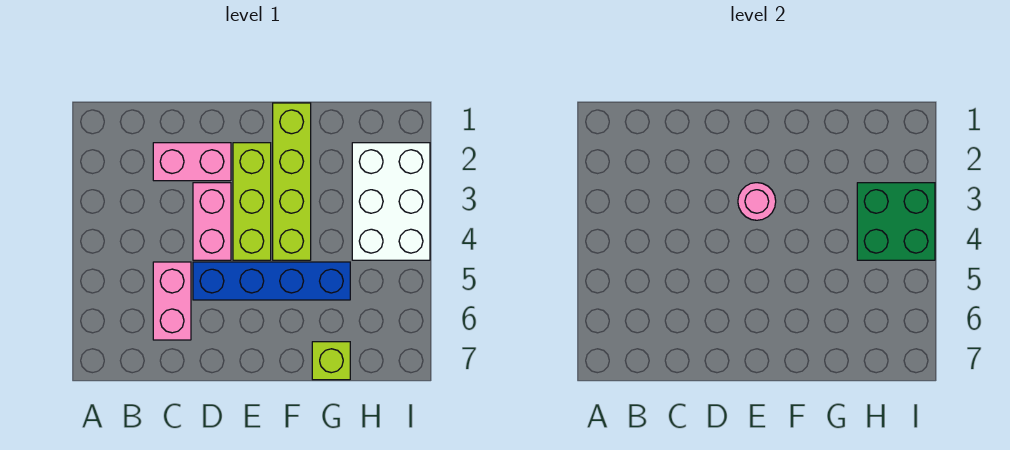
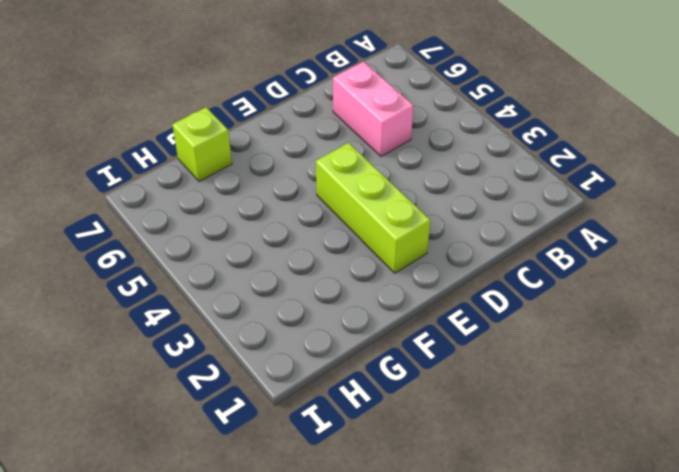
none -> pink 1x2 brick [153,143,231,181]
none -> pink 1x2 brick [193,183,231,260]

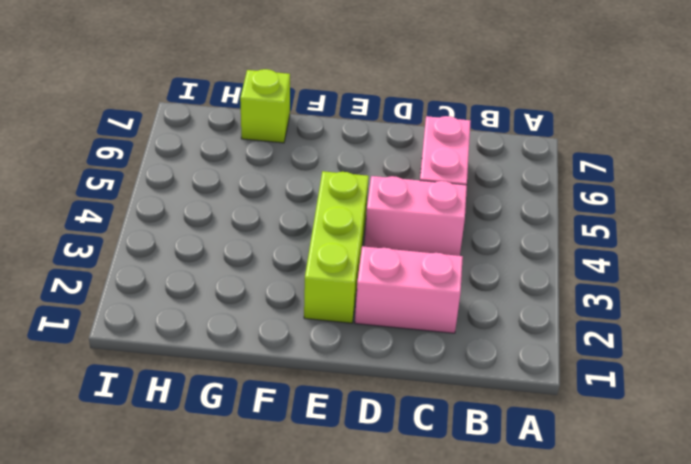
pink 1x2 brick [364,176,467,256] -> pink 1x2 brick turned to [193,183,231,260]
none -> blue 1x4 brick [193,262,350,300]
none -> lime 1x4 brick [273,103,311,260]

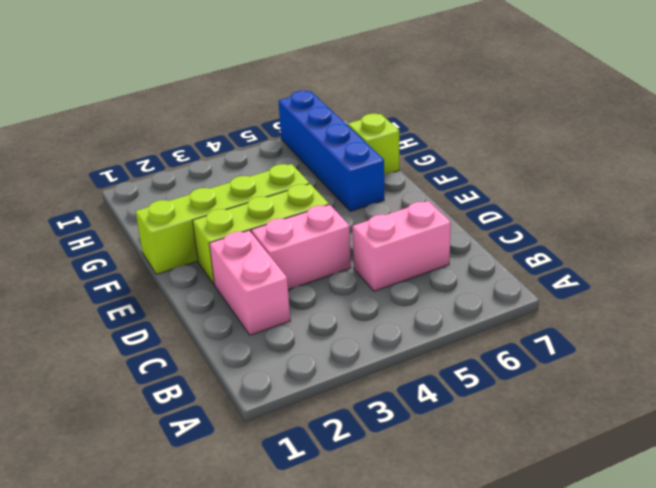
blue 1x4 brick [279,91,384,211] -> blue 1x4 brick moved to [193,262,350,300]
none -> white 2x3 brick [352,143,430,260]
none -> pink 1x1 round brick [738,183,776,220]

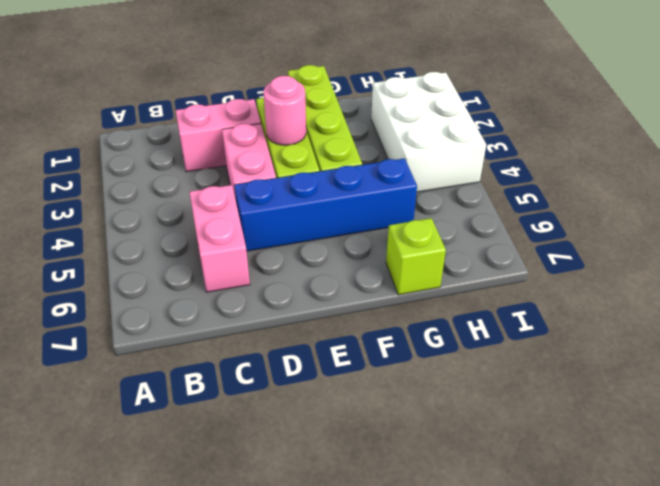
none -> green 2x2 brick [857,183,935,260]

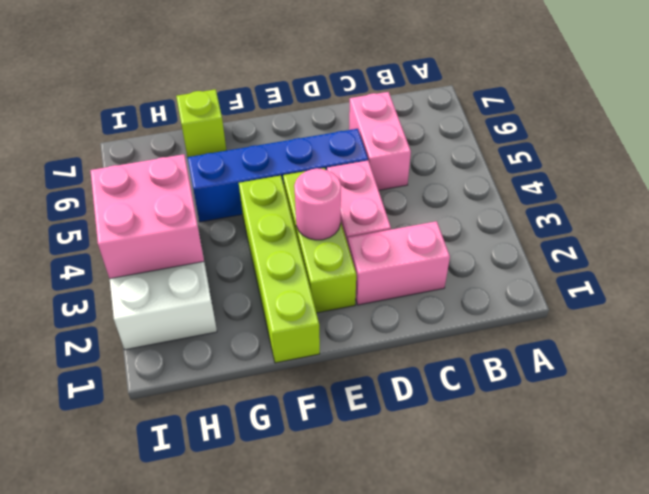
pink 2x2 brick [90,154,204,279] -> green 2x2 brick [857,183,935,260]

